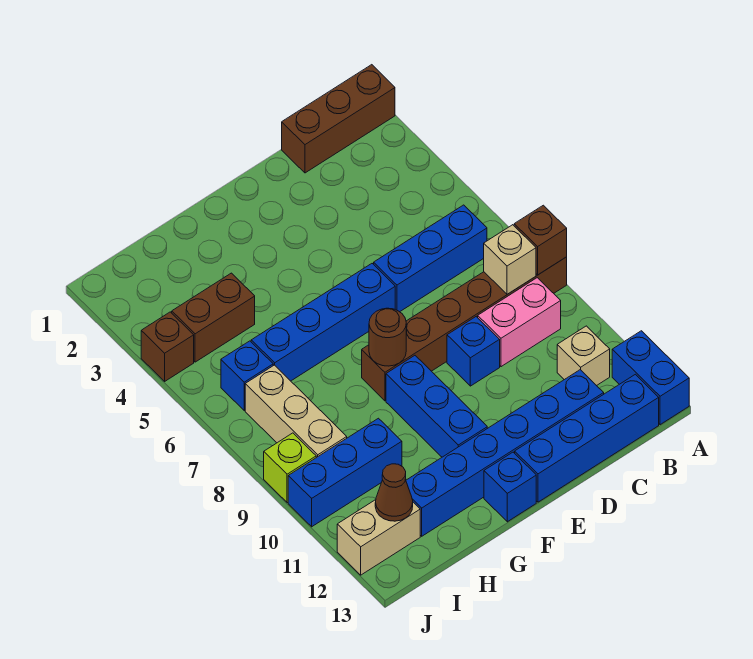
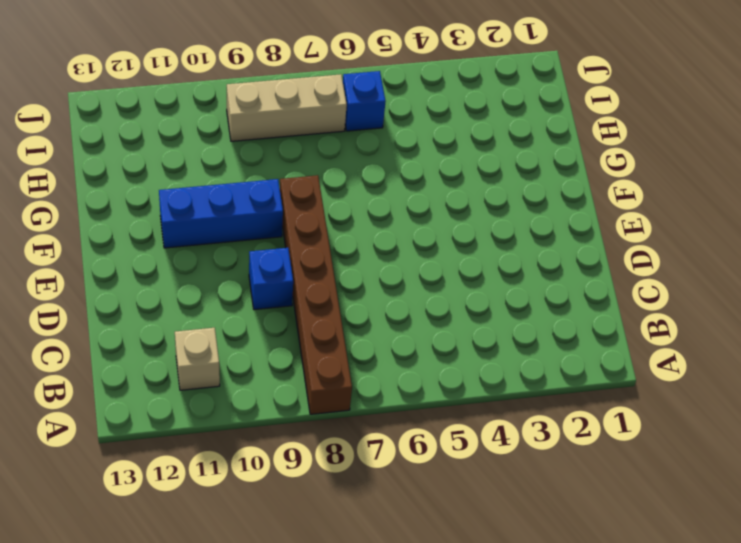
none -> brown 1x3 brick [282,65,395,173]
none -> blue 1x2 brick [612,331,689,425]
none -> blue 1x3 brick [374,205,487,312]

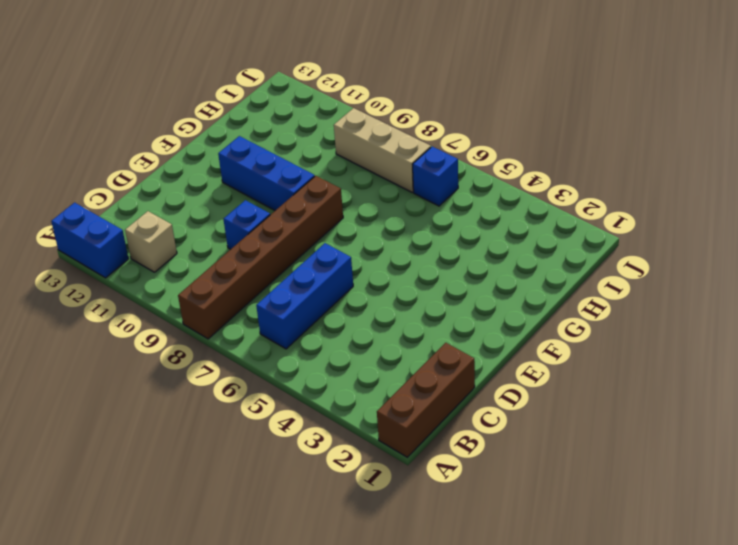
none -> pink 1x2 brick [478,278,561,367]
none -> blue 1x4 brick [515,374,659,502]
none -> blue 1x6 brick [406,370,604,536]

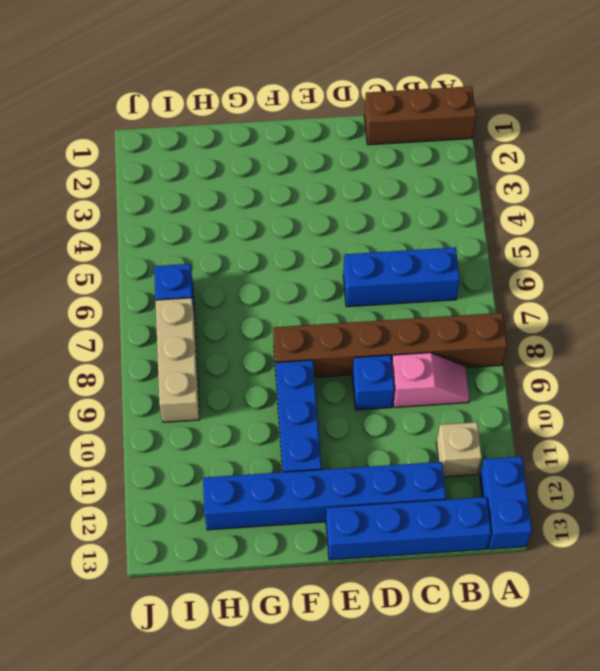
pink 1x2 slope [392,353,469,407] -> pink 1x2 brick [478,278,561,367]
none -> blue 1x4 brick [251,264,395,381]
none -> blue 1x1 brick [484,452,536,522]
none -> brown 1x2 brick [172,273,255,362]

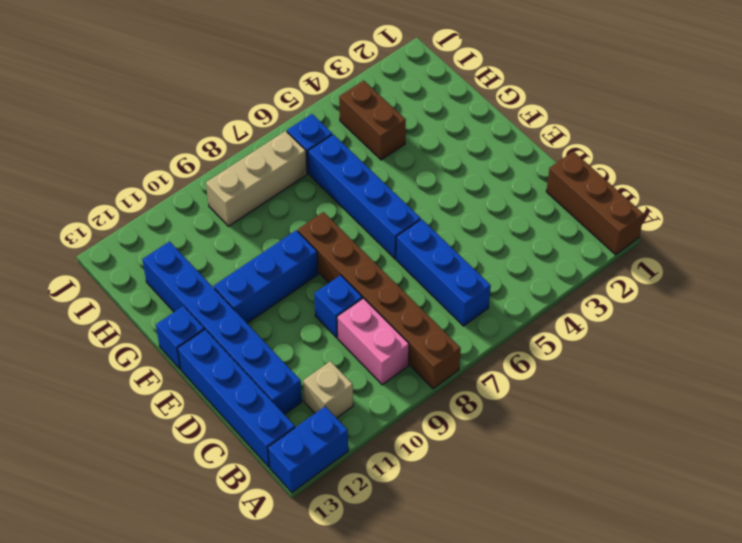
none -> blue 1x3 brick [288,418,402,527]
none -> tan 1x2 brick [337,500,420,575]
none -> brown 1x1 brick [141,312,194,381]

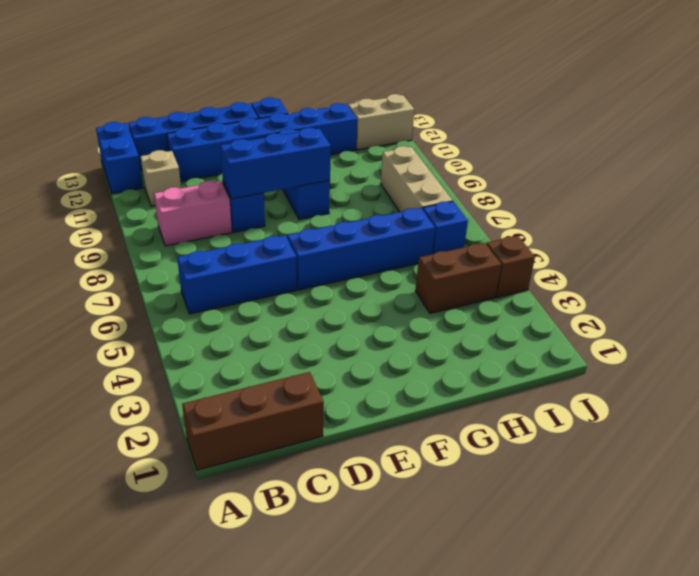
blue 1x3 brick [220,128,331,199] -> blue 1x3 brick moved to [288,418,402,527]
none -> brown 1x6 brick [362,257,567,401]
none -> lime 1x1 brick [264,433,316,503]
none -> brown 1x1 brick [514,205,567,275]

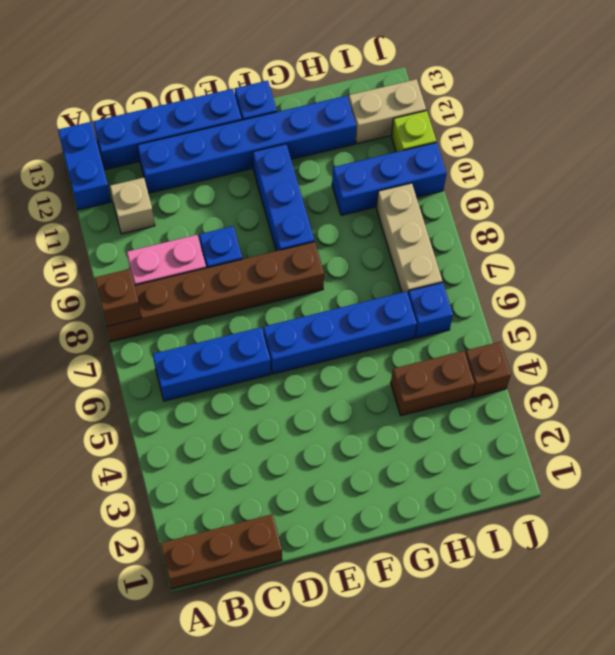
lime 1x1 brick [391,111,436,152] -> lime 1x1 brick moved to [264,433,316,503]
none -> tan 1x1 brick [484,225,536,294]
none -> brown 1x1 round brick [369,308,406,366]
none -> brown 1x1 cone [375,464,413,521]

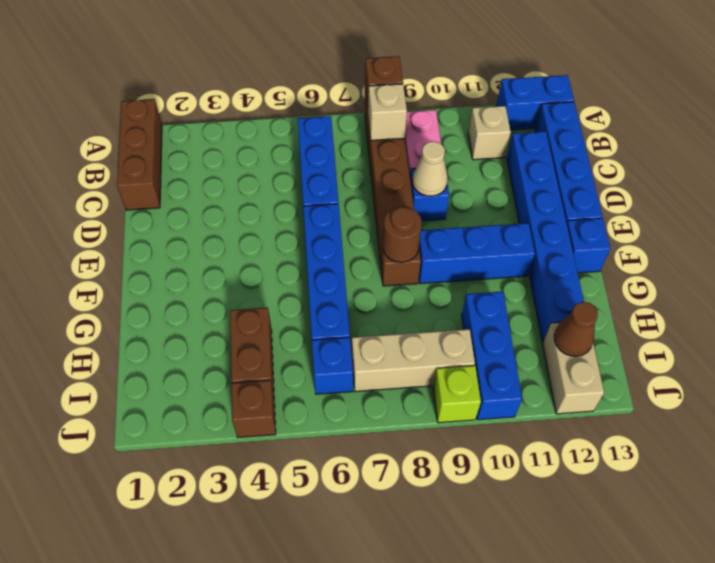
tan 1x1 cone [412,141,448,196] -> none

